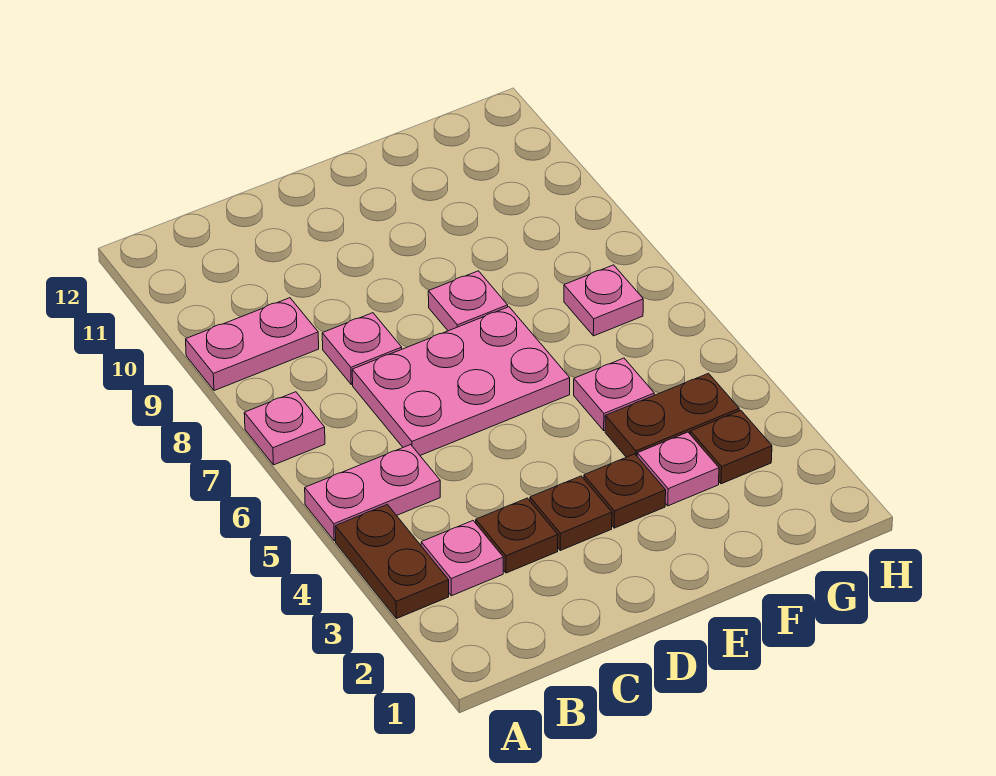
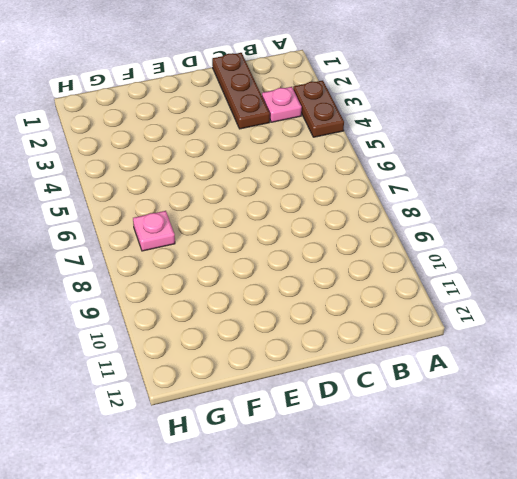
brown 1x3 plate [212,53,270,129] -> brown 1x1 plate [476,498,558,573]
none -> pink 1x2 plate [305,445,440,541]
none -> pink 1x1 plate [244,392,325,465]
none -> pink 1x2 plate [186,298,319,391]

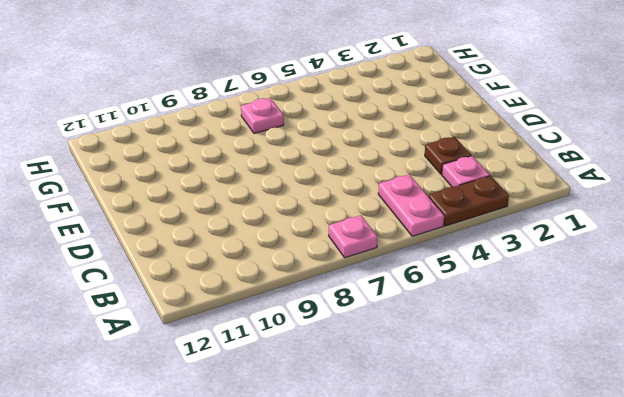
none -> pink 1x2 plate [186,298,319,391]
none -> pink 2x3 plate [352,307,570,455]
none -> pink 1x1 plate [322,313,402,384]

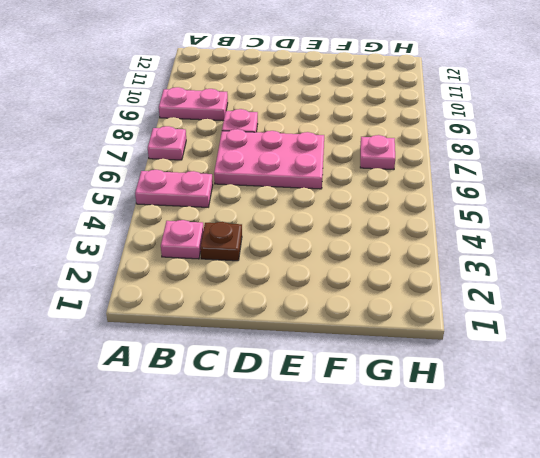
none -> brown 1x2 plate [335,505,449,619]
none -> brown 1x1 plate [530,476,612,550]
none -> brown 1x1 plate [584,454,666,528]

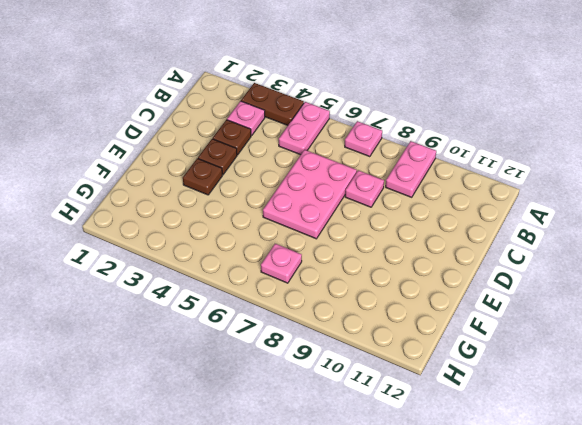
none -> pink 1x1 plate [428,271,508,331]
none -> pink 1x1 plate [637,432,719,506]
none -> brown 1x2 plate [605,373,739,457]

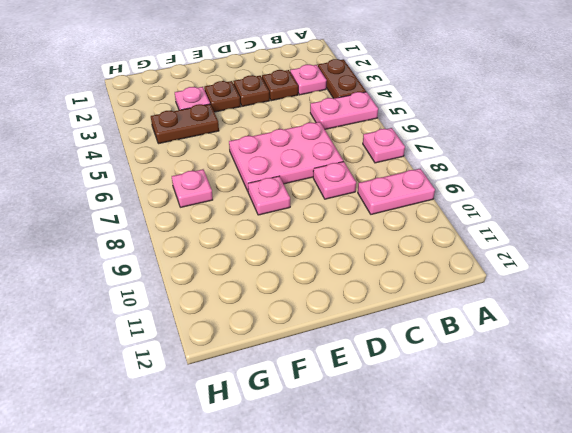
none -> pink 1x1 plate [574,358,654,431]
none -> brown 1x1 plate [691,410,772,484]

